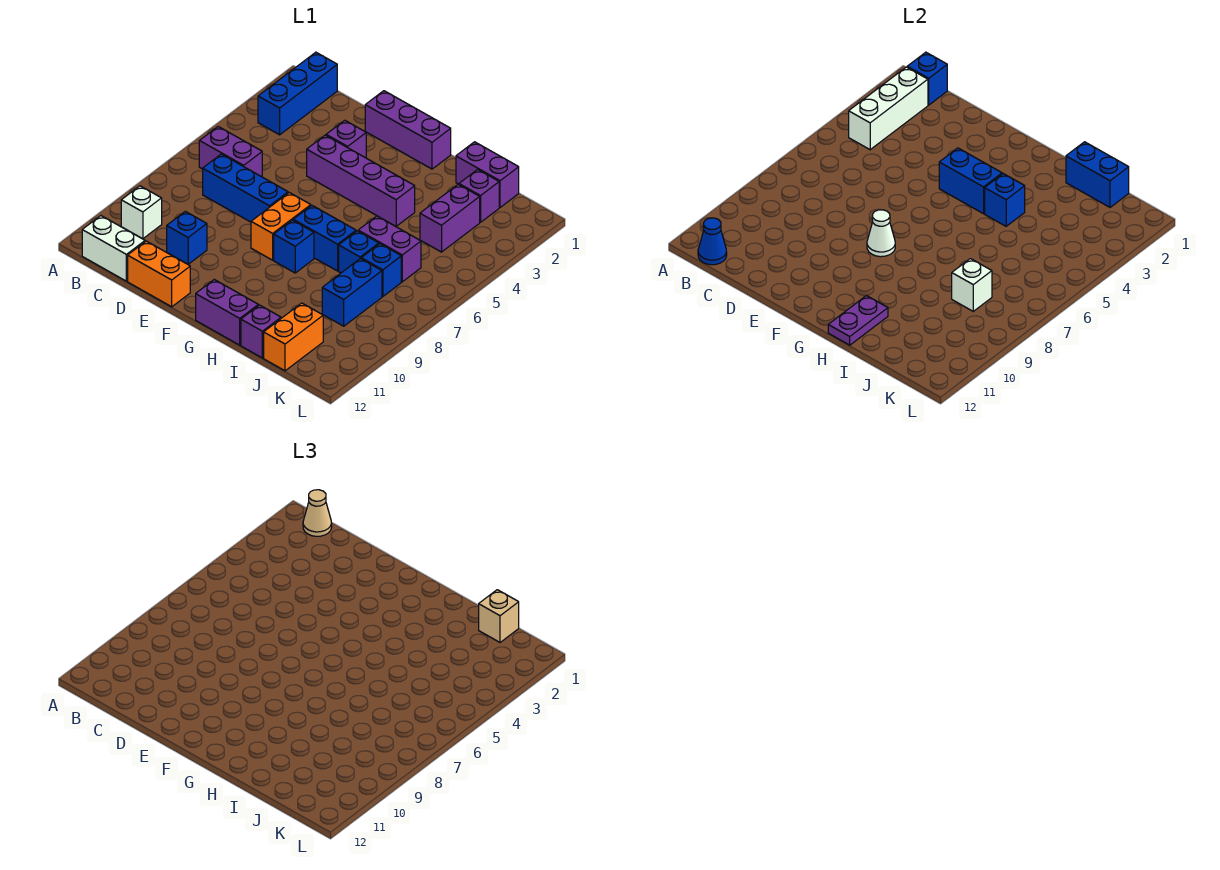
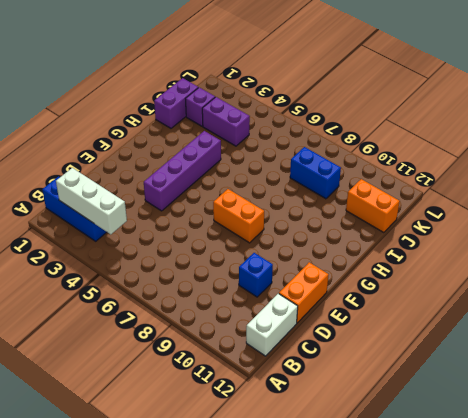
none -> purple 1x2 brick [199,127,262,177]
none -> white 1x1 brick [121,186,162,239]
none -> blue 1x3 brick [203,154,288,222]
none -> purple 1x3 brick [365,91,451,169]

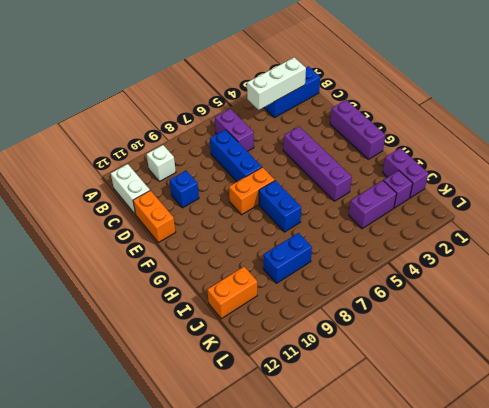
none -> purple 1x1 brick [326,120,366,158]
none -> blue 1x1 brick [274,220,314,273]
none -> purple 1x2 brick [196,280,258,345]
none -> purple 1x2 brick [358,216,421,282]

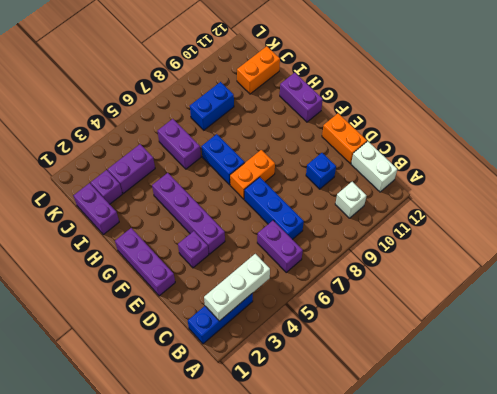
none -> blue 1x1 brick [274,220,314,273]
none -> blue 1x1 brick [339,231,379,273]
none -> purple 1x1 brick [241,305,281,358]
none -> blue 1x1 brick [361,244,401,297]

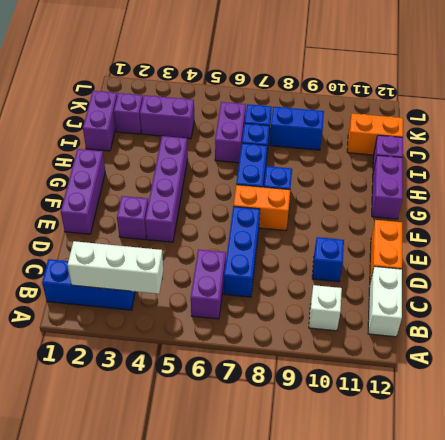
none -> blue 1x1 brick [907,52,947,105]
none -> blue 1x1 cone [698,218,727,265]
none -> blue 1x2 brick [939,148,1002,214]
none -> white 1x1 cone [867,210,895,257]

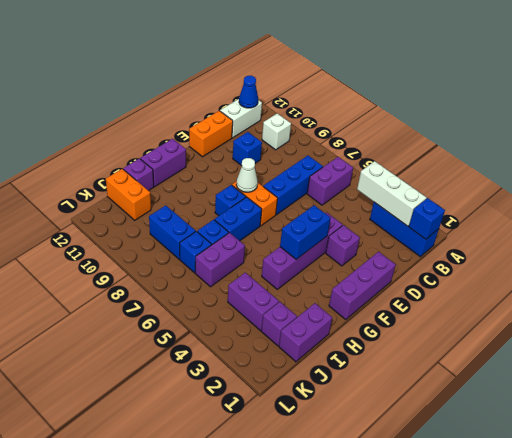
none -> blue 1x1 brick [985,174,1025,226]
none -> purple 1x2 plate [828,296,888,345]
none -> blue 1x2 brick [1066,142,1129,207]
none -> white 1x1 brick [952,259,992,311]

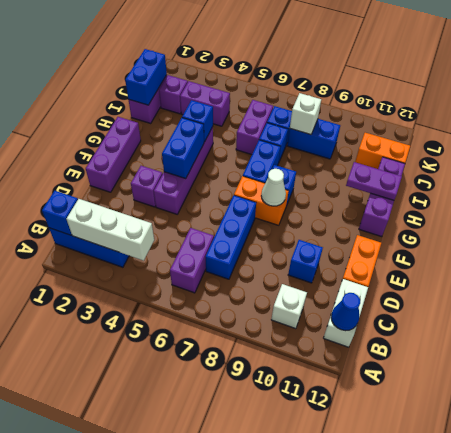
none -> tan 1x1 cone [303,490,332,536]
none -> tan 1x1 brick [479,590,519,642]

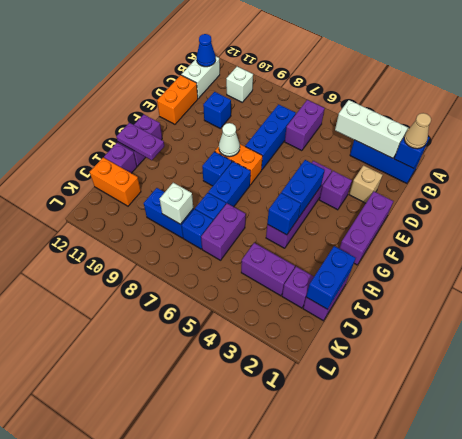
tan 1x1 brick [349,165,382,203] -> tan 1x1 brick moved to [479,590,519,642]

